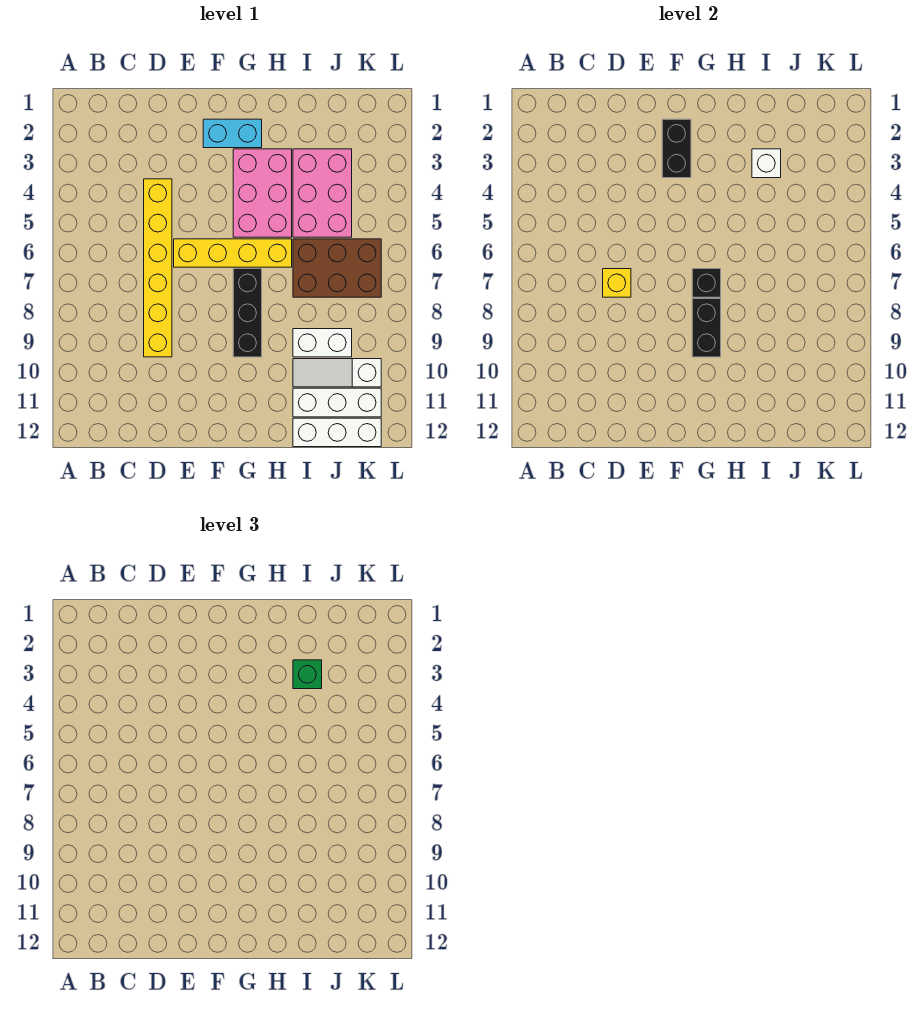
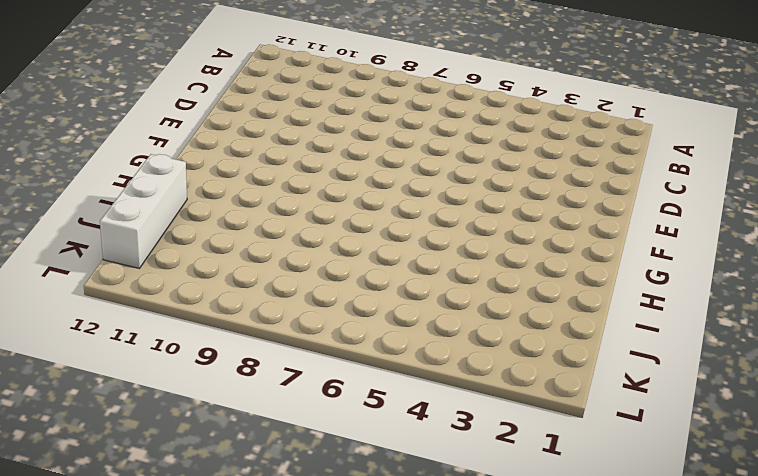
none -> yellow 1x6 brick [144,179,172,357]
none -> yellow 1x4 brick [174,239,292,267]
none -> cyan 1x2 brick [203,119,262,148]

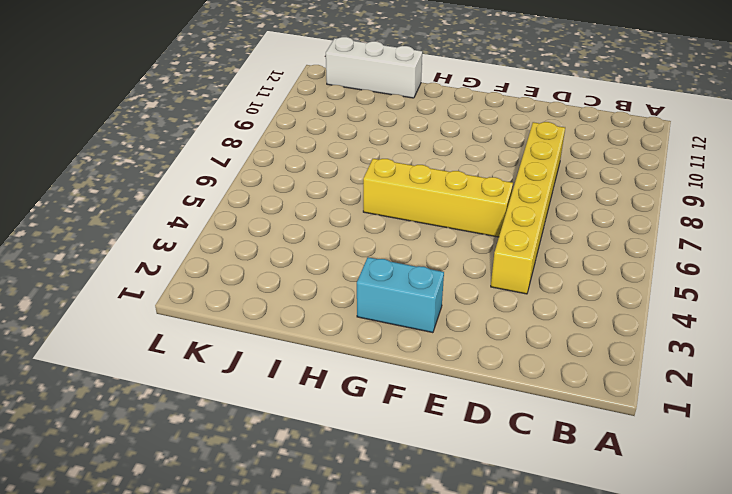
none -> pink 2x3 brick [233,149,292,237]
none -> black 1x3 brick [233,269,262,357]
none -> pink 2x3 brick [293,149,352,237]

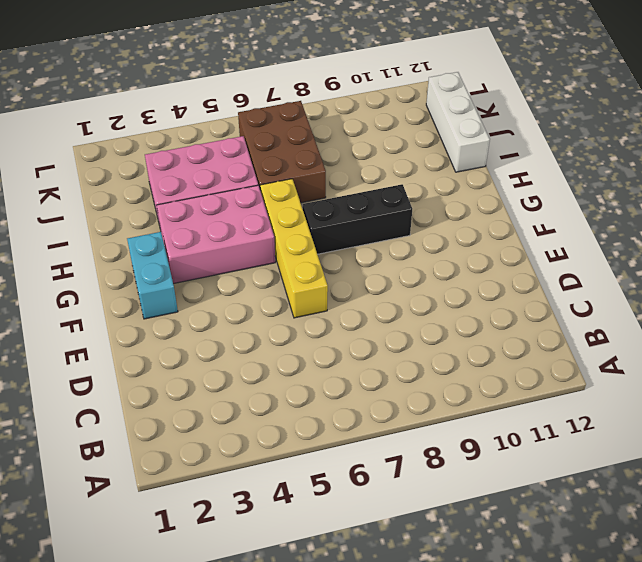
none -> yellow 1x6 brick [144,179,172,357]
none -> white 1x2 brick [293,329,352,357]
none -> white 1x3 slope [293,359,381,387]

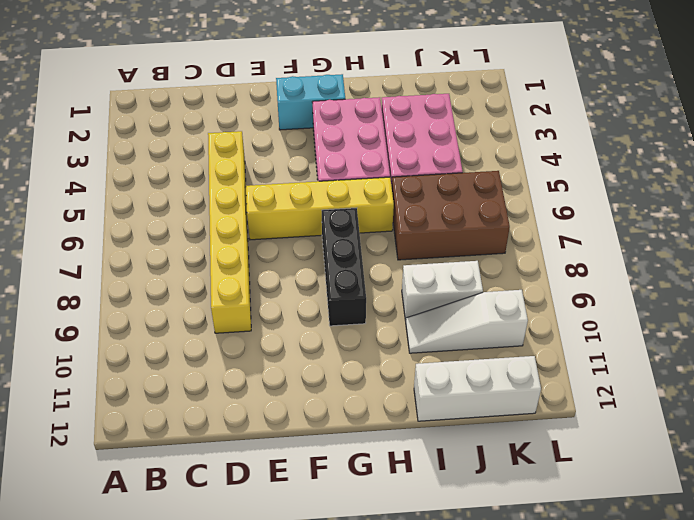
none -> white 1x3 brick [293,388,381,417]
none -> yellow 1x1 brick [603,269,631,297]
none -> black 1x2 brick [662,119,691,178]

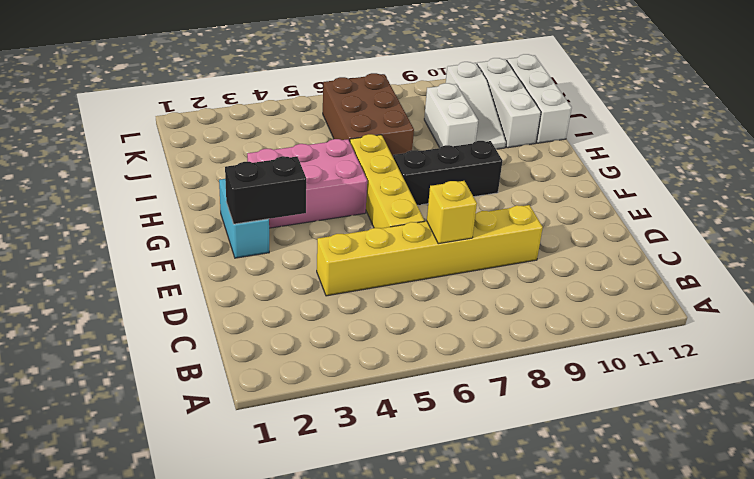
none -> pink 2x3 brick [293,149,352,237]
none -> black 1x1 brick [692,269,721,297]
none -> black 1x2 brick [692,299,721,357]

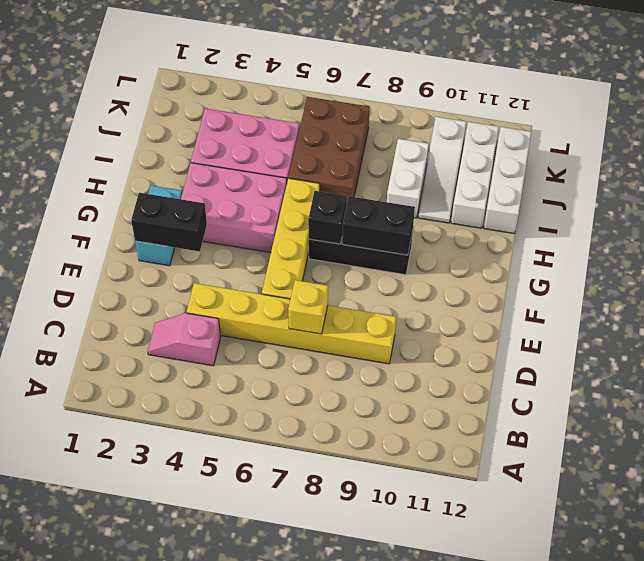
pink 1x2 slope [148,313,221,366] -> none
none -> white 1x1 brick [752,149,781,178]
none -> green 1x1 brick [293,660,322,689]

